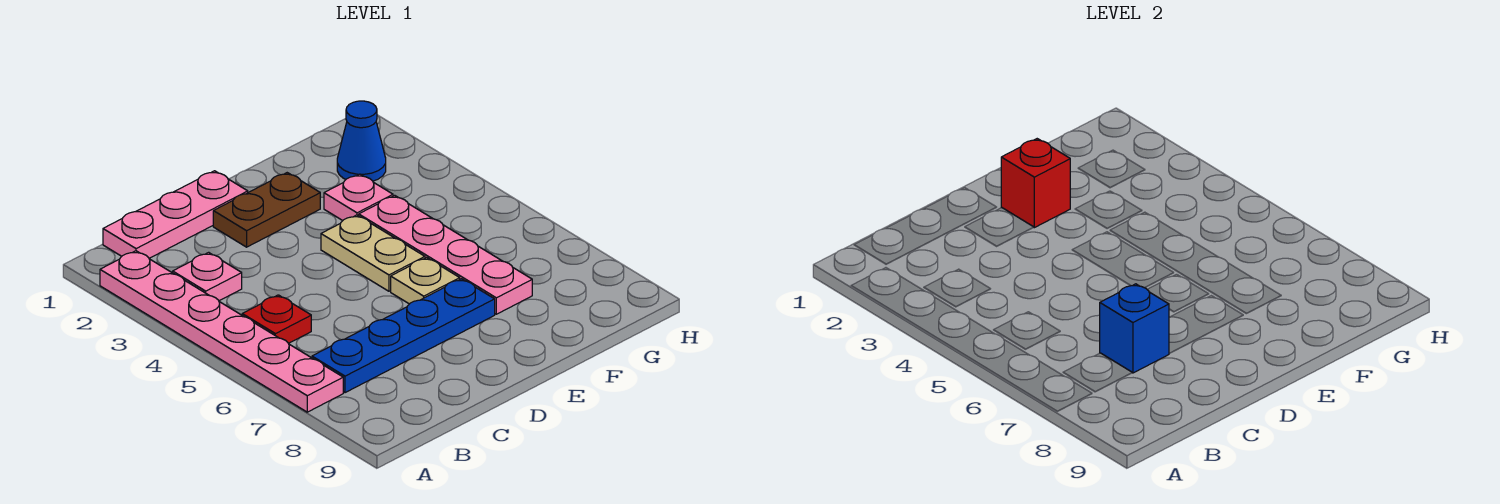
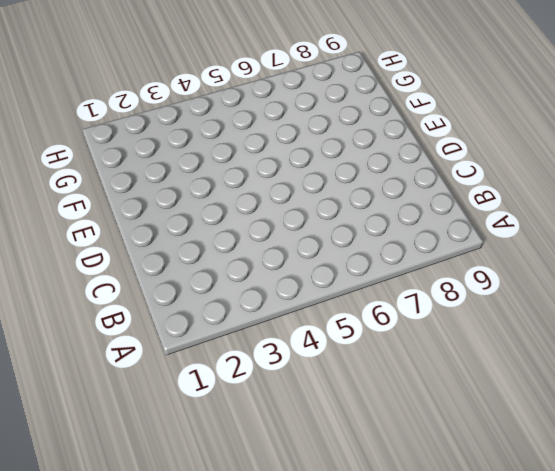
none -> pink 1x6 plate [100,251,343,412]
none -> pink 1x3 plate [103,171,248,258]
none -> pink 1x1 plate [173,252,242,301]

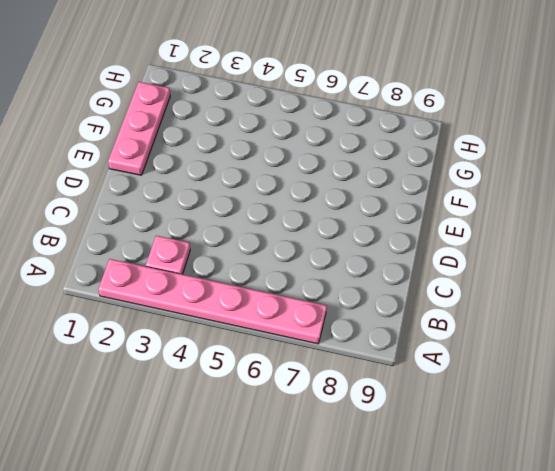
pink 1x3 plate [108,82,170,175] -> pink 1x3 plate moved to [103,171,248,258]
none -> red 1x1 plate [242,295,311,343]
none -> blue 1x4 plate [312,279,495,393]
none -> brown 1x2 plate [213,173,320,247]

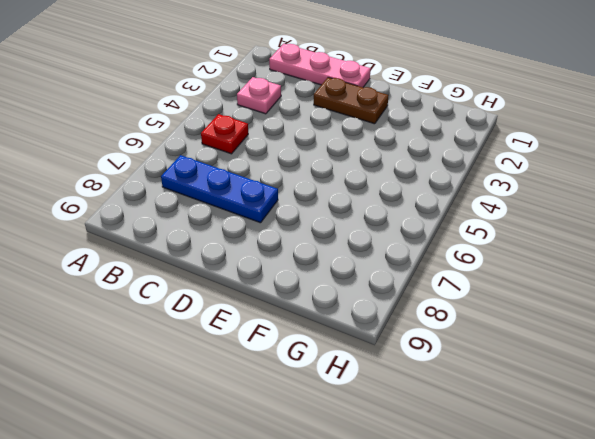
blue 1x3 plate [161,155,278,223] -> blue 1x4 plate [312,279,495,393]
none -> pink 1x6 plate [100,251,343,412]
none -> tan 1x2 plate [321,215,425,291]
none -> tan 1x1 plate [391,258,460,304]

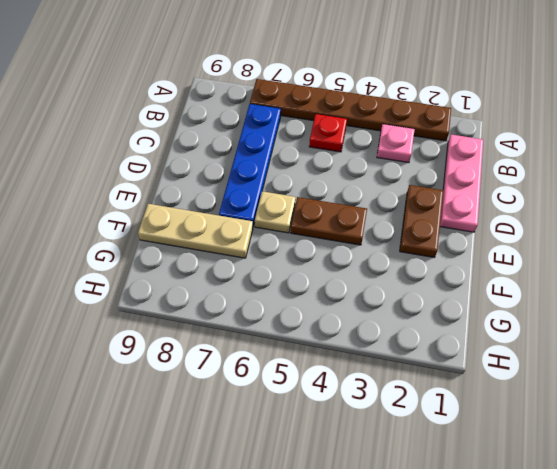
brown 1x6 plate [250,79,451,141] -> pink 1x6 plate [100,251,343,412]
brown 1x2 plate [291,197,367,245] -> tan 1x2 plate [321,215,425,291]
tan 1x3 plate [138,204,253,258] -> pink 1x4 plate [359,195,532,314]
none -> pink 1x1 plate [324,174,393,221]
none -> blue 1x1 cone [337,101,386,181]
none -> blue 1x1 brick [1100,284,1169,373]

